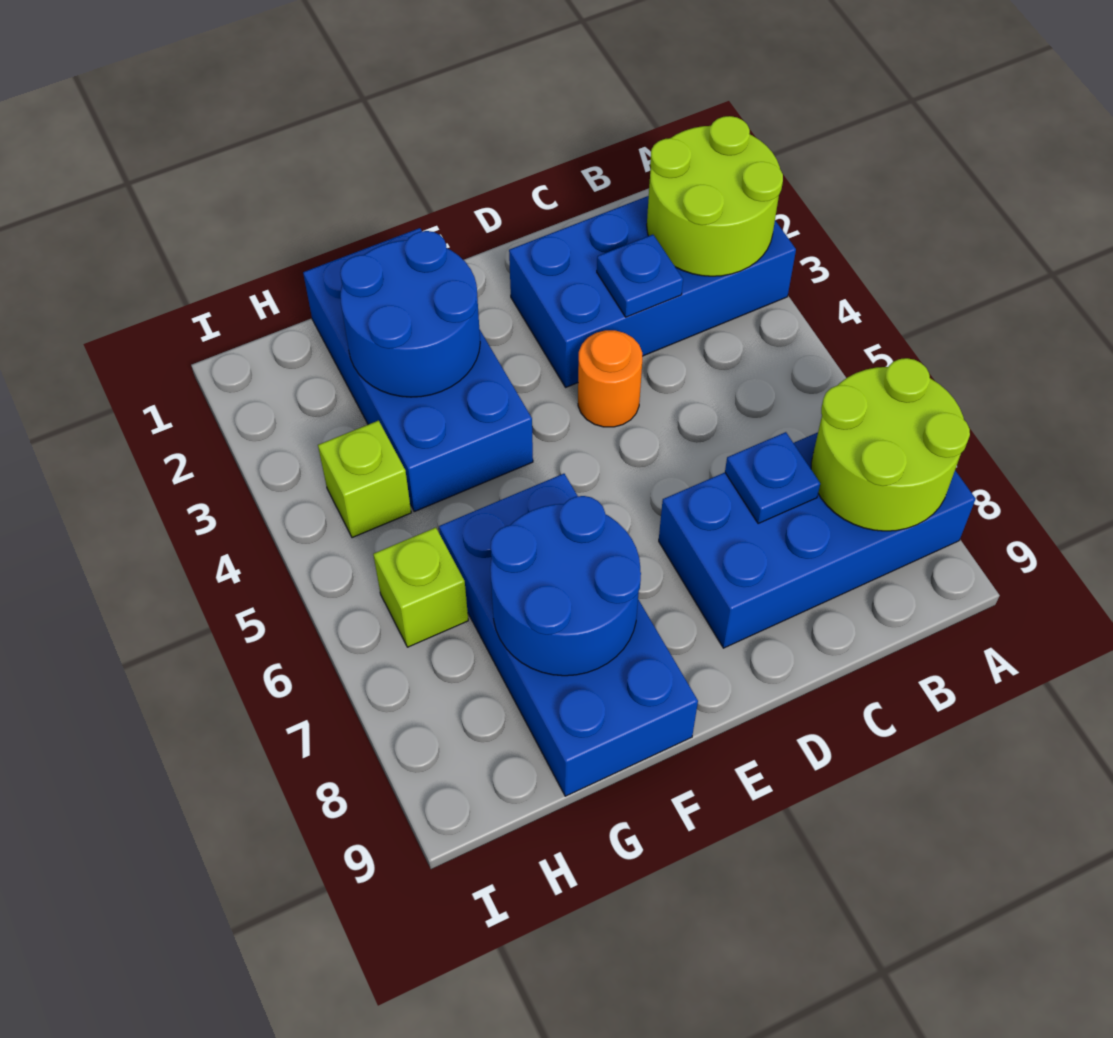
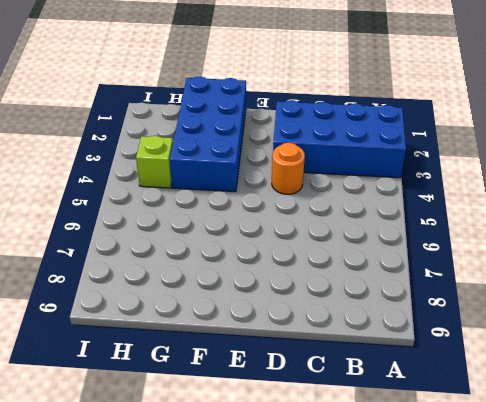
none -> blue 2x4 brick [659,432,976,648]
none -> blue 2x4 brick [439,474,698,796]
none -> lime 1x1 brick [373,528,468,647]

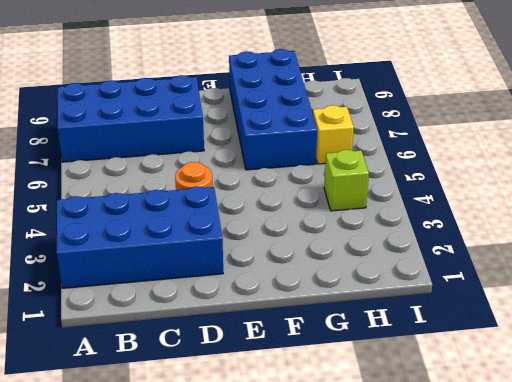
yellow 1x1 brick [313,105,354,164] -> lime 1x1 brick [373,528,468,647]
none -> blue 2x4 brick [303,228,533,512]
none -> lime 2x2 round brick [647,116,783,276]
none -> lime 2x2 round brick [811,358,970,531]

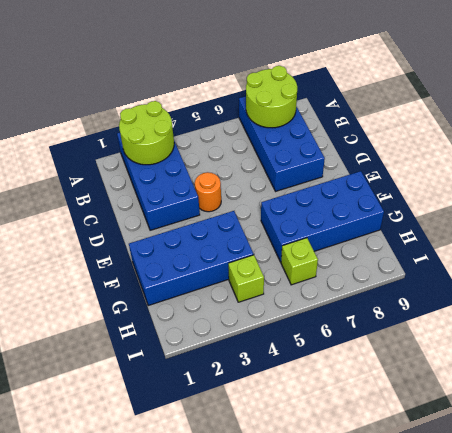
none -> blue 1x1 plate [597,235,683,317]
none -> blue 1x1 plate [725,432,820,524]
none -> blue 2x2 round brick [340,231,480,397]

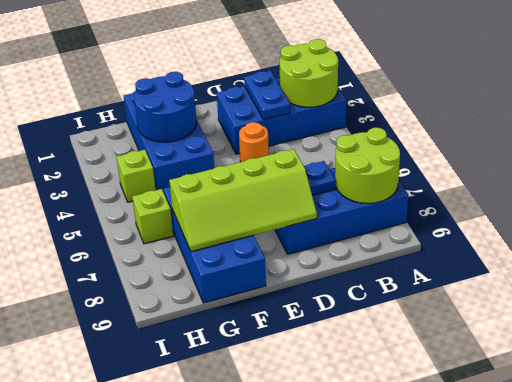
blue 1x2 plate [244,71,290,119] -> blue 1x1 plate [597,235,683,317]
lime 2x4 slope [169,149,317,252] -> blue 2x2 round brick [490,496,641,676]

